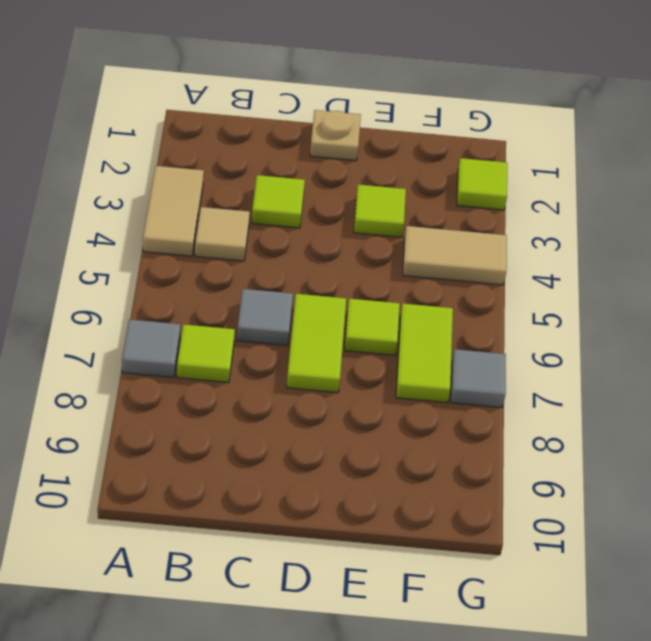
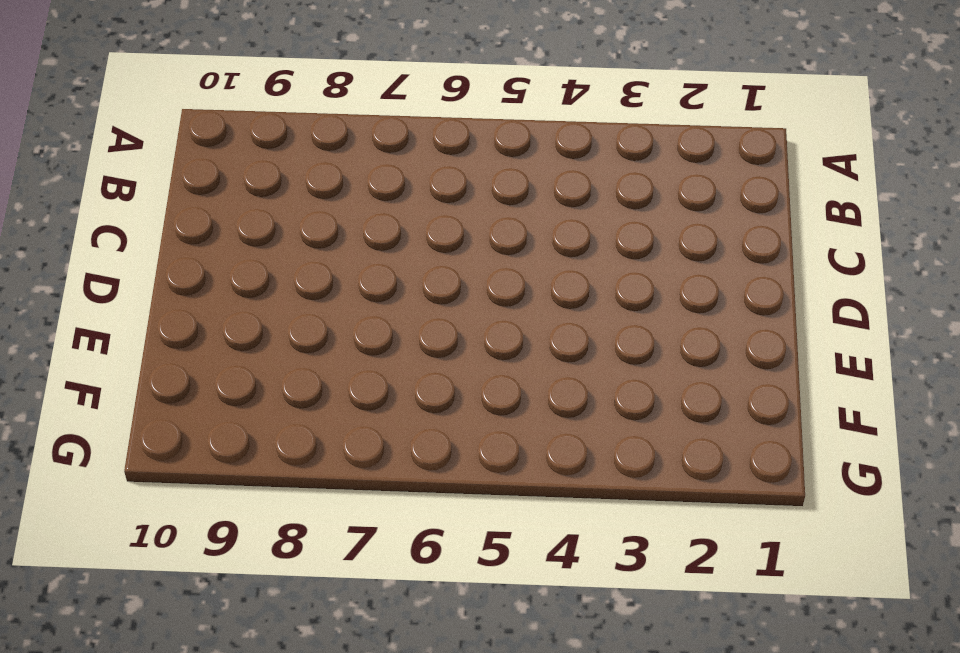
none -> tan 1x2 tile [143,166,204,256]
none -> grey 1x1 tile [122,319,180,377]
none -> tan 1x1 tile [195,207,250,261]

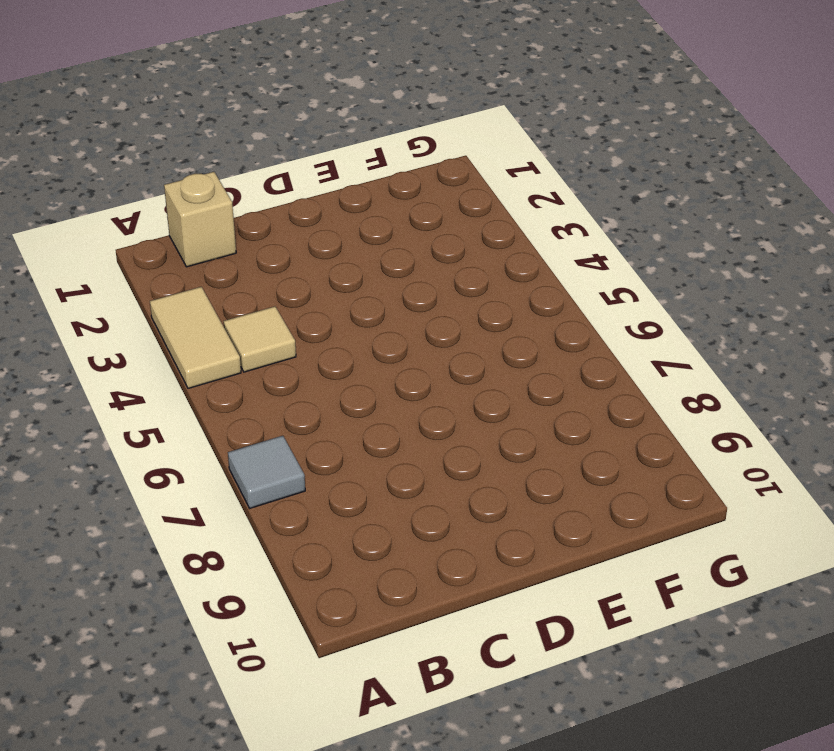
tan 1x1 brick [164,172,236,267] -> none
none -> lime 1x1 tile [177,324,235,383]
none -> lime 1x1 tile [252,175,305,228]
none -> grey 1x1 tile [237,289,293,346]

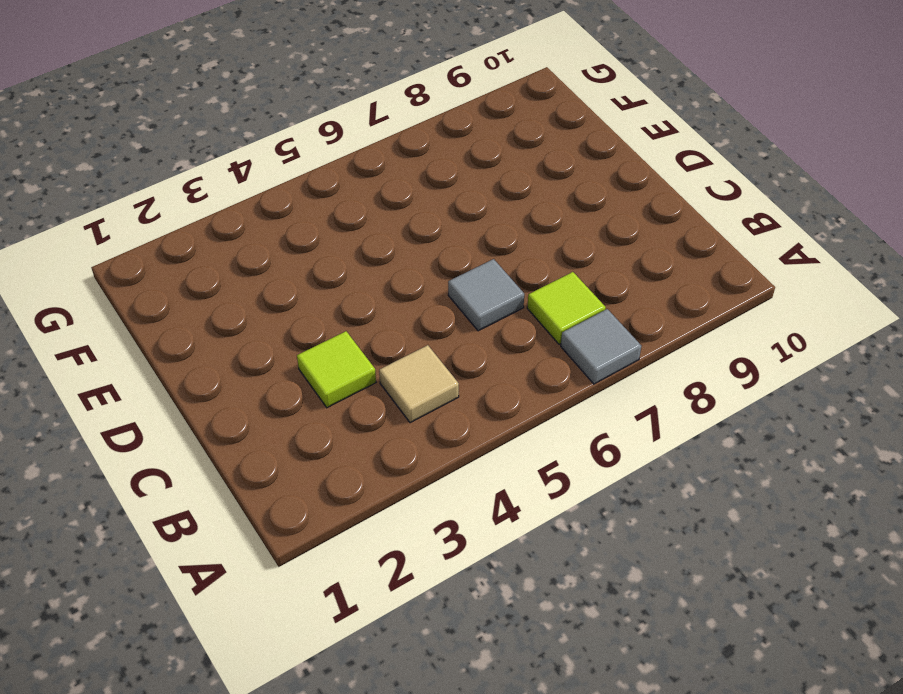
none -> tan 1x2 tile [143,166,204,256]
none -> tan 1x1 plate [310,110,361,161]
none -> lime 1x2 tile [287,294,346,393]

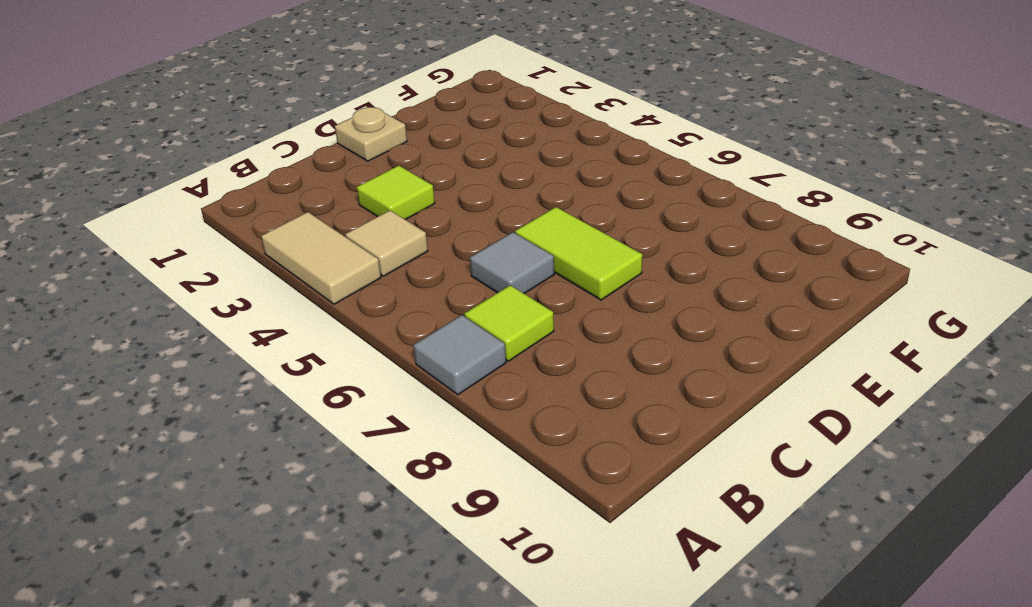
none -> lime 1x1 tile [354,184,406,237]
none -> lime 1x1 tile [345,299,400,355]
none -> tan 1x2 tile [403,226,507,285]

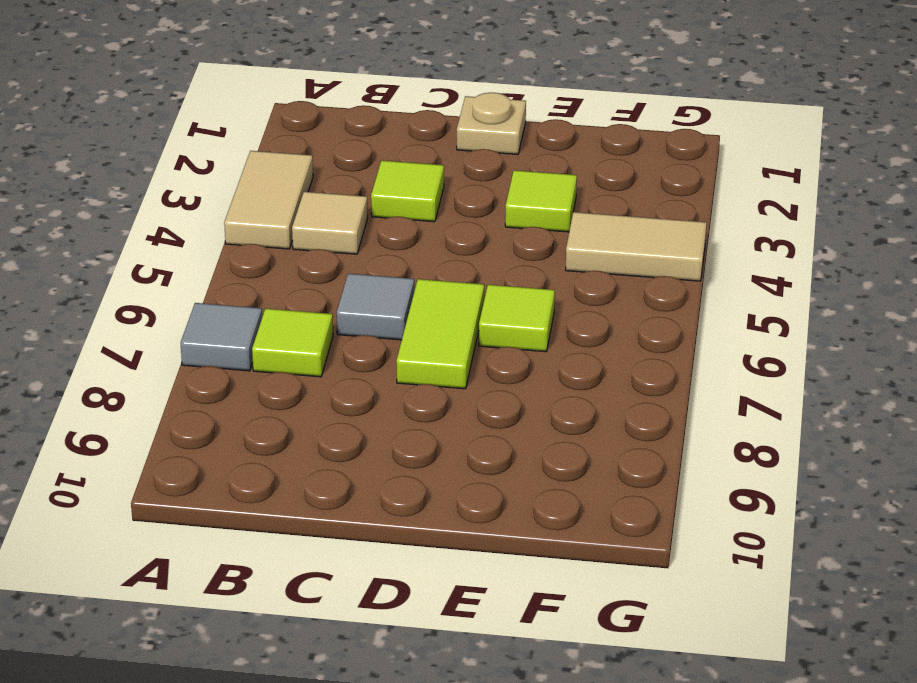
none -> lime 1x2 tile [396,304,453,403]
none -> lime 1x1 tile [457,158,507,210]
none -> grey 1x1 tile [451,349,506,408]

